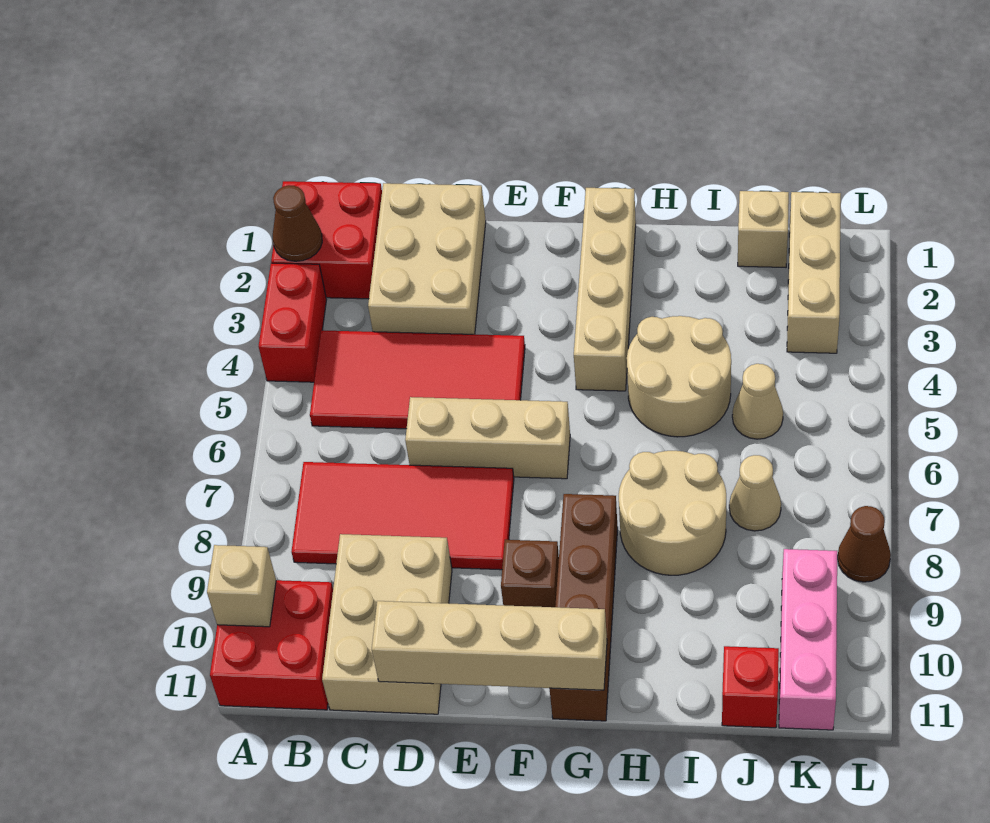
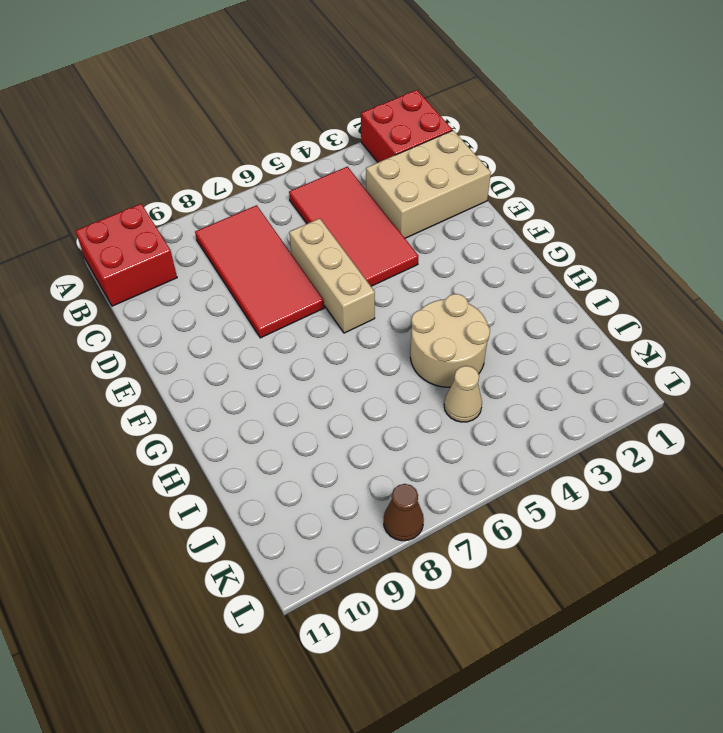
none -> red 1x2 brick [259,263,326,382]
none -> tan 2x3 brick [322,534,452,714]
none -> brown 1x1 brick [501,540,559,607]

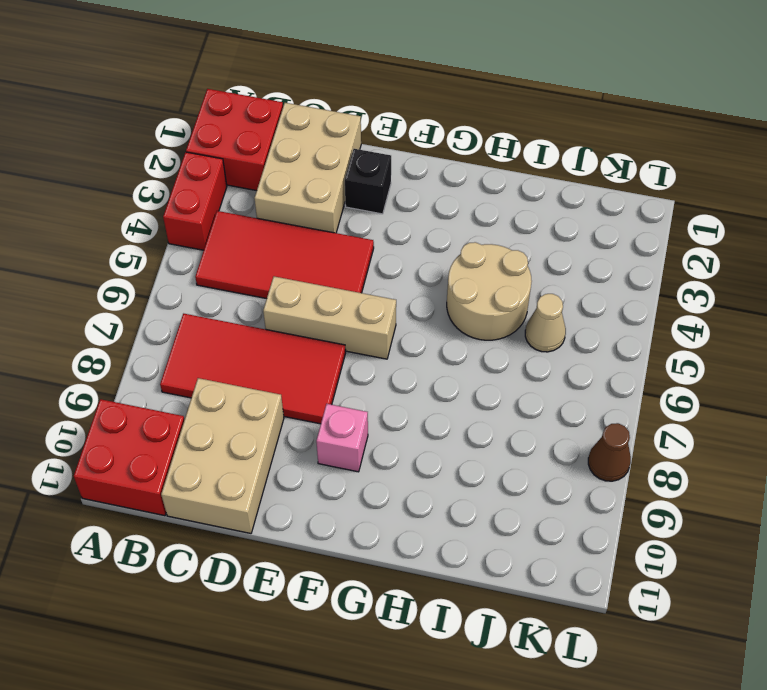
black 1x1 brick [345,149,391,214] -> none
pink 1x1 brick [316,404,368,472] -> brown 1x1 brick [501,540,559,607]
none -> tan 1x4 brick [574,188,636,391]
none -> brown 1x4 brick [550,494,618,721]
none -> tan 2x2 round brick [619,451,726,575]

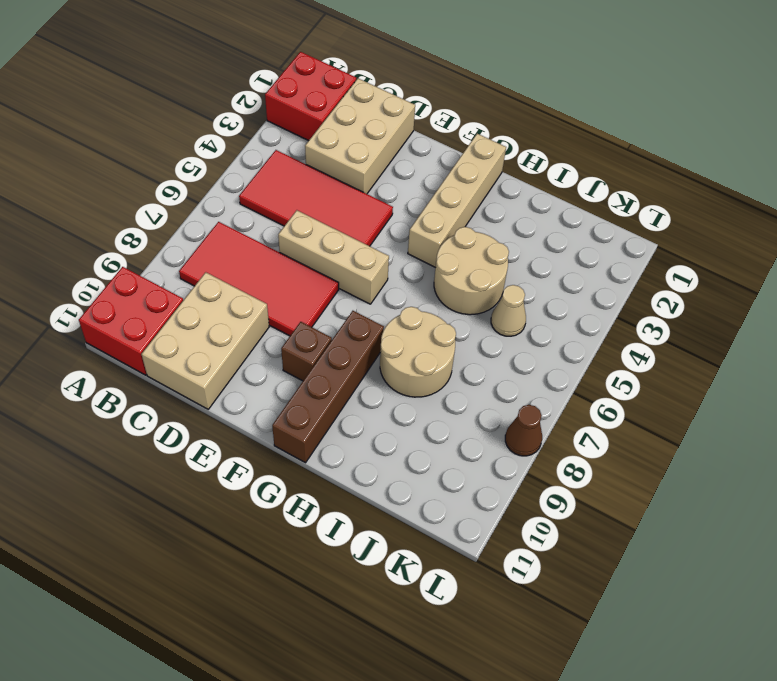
none -> red 1x2 brick [259,263,326,382]
none -> tan 1x1 brick [738,191,789,267]
none -> tan 1x1 cone [729,455,781,531]

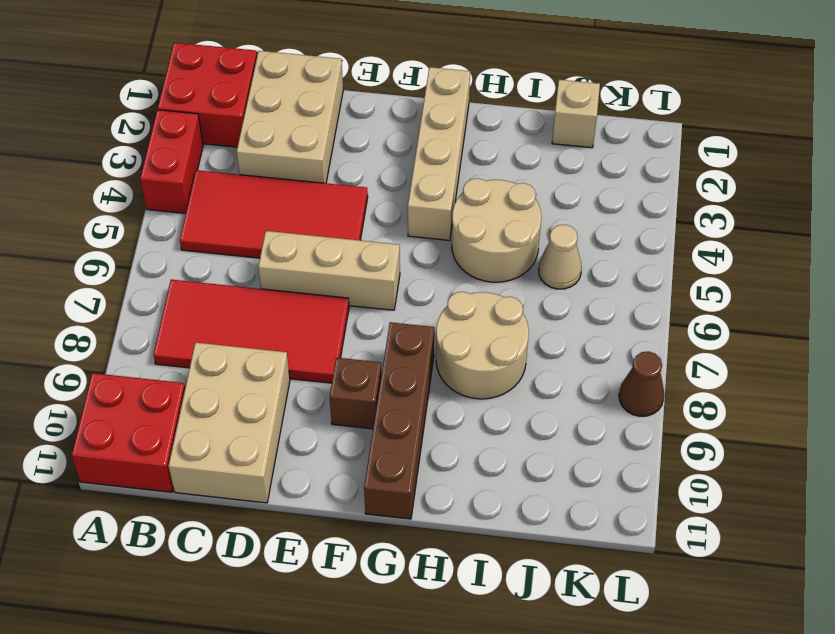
none -> tan 1x1 cone [729,455,781,531]
none -> red 1x1 brick [722,646,779,728]
none -> tan 1x3 brick [787,192,841,353]

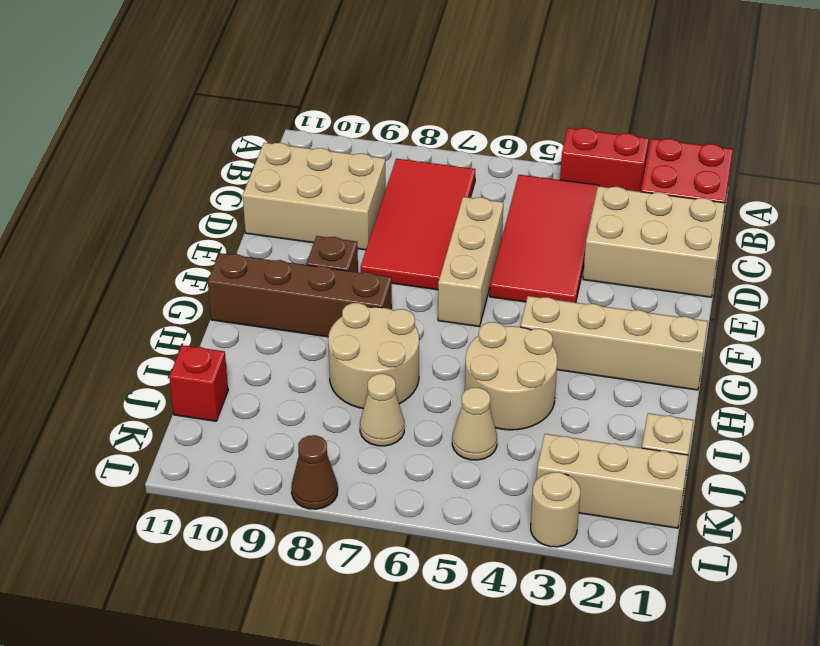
tan 1x1 round brick [531,472,580,547] -> none
none -> red 2x2 brick [210,580,333,710]
none -> pink 1x3 brick [779,549,837,730]
none -> brown 1x1 cone [273,185,322,261]

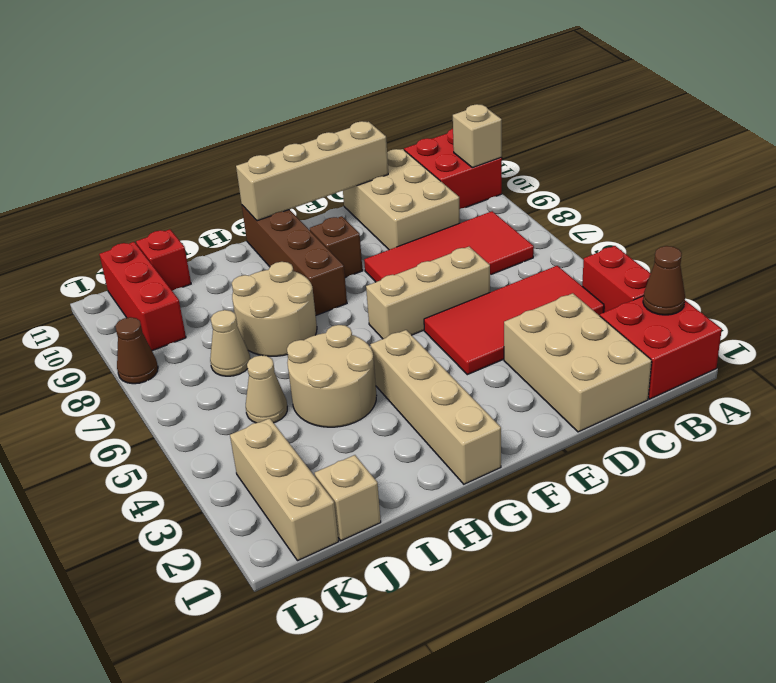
red 1x3 brick [99,242,186,351] -> pink 1x3 brick [779,549,837,730]

